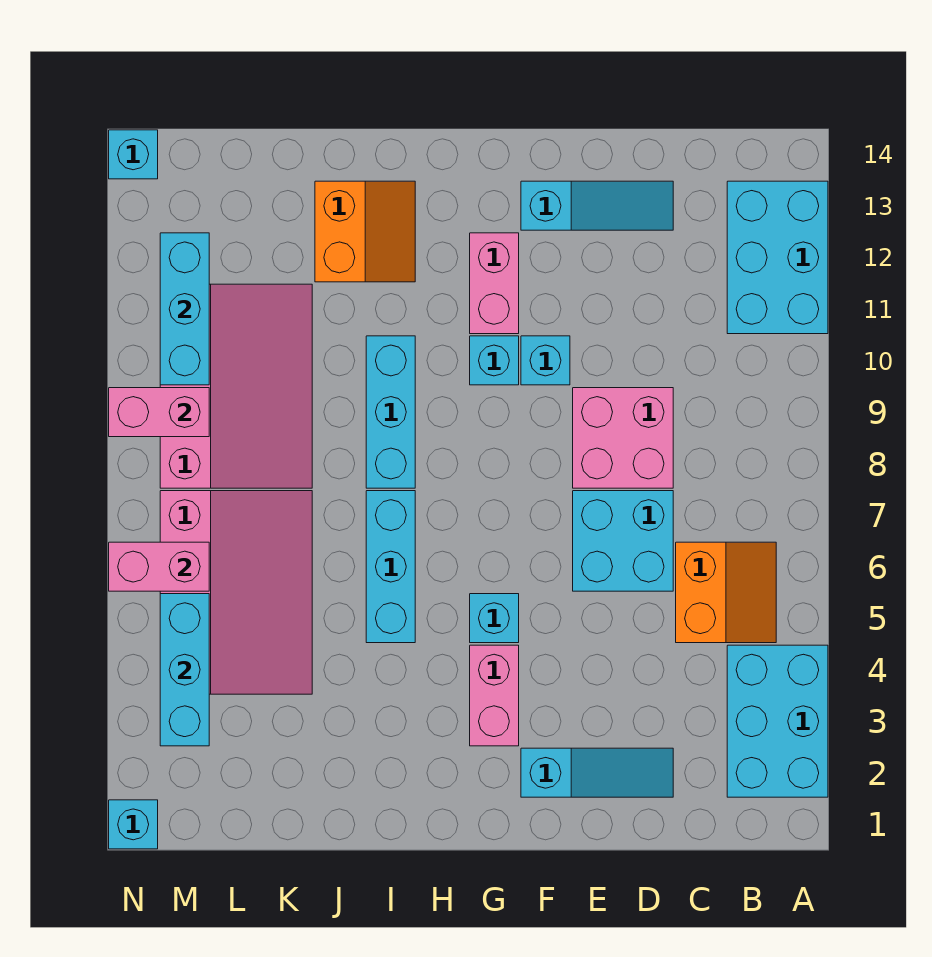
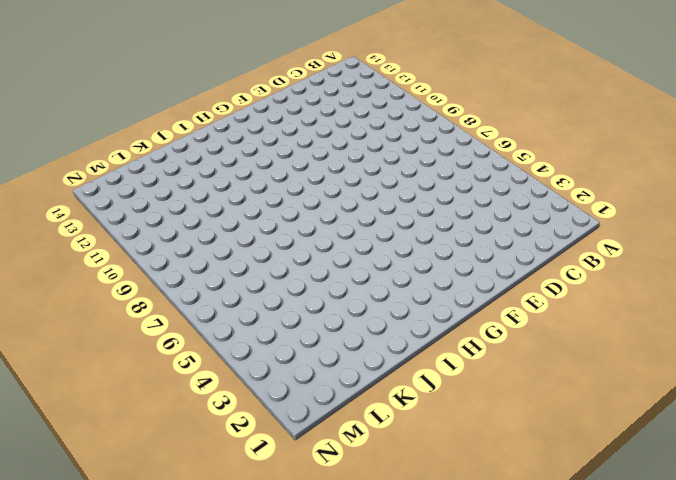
none -> cyan 2x3 brick [727,645,828,797]
none -> cyan 2x3 brick [727,181,828,334]
none -> orange 2x2 slope [676,542,776,643]

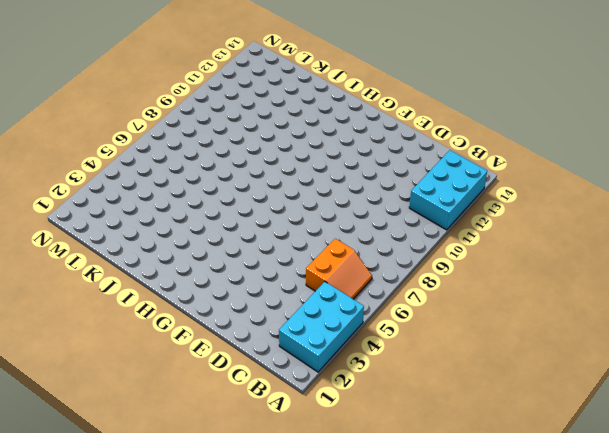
none -> cyan 1x3 slope [521,748,673,797]
none -> cyan 2x2 brick [573,491,673,591]
none -> pink 2x2 brick [573,388,673,488]

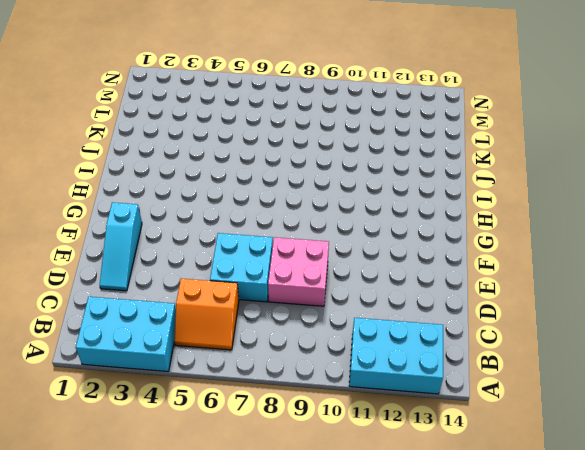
none -> cyan 1x3 slope [521,181,673,230]
none -> cyan 1x1 brick [521,336,570,385]
none -> pink 1x2 brick [470,645,519,746]

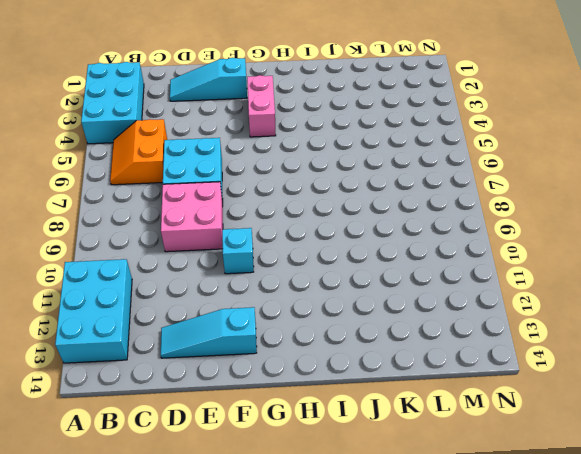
none -> cyan 1x1 brick [470,594,519,643]
none -> cyan 1x1 brick [470,336,519,385]
none -> pink 1x2 brick [470,233,519,334]

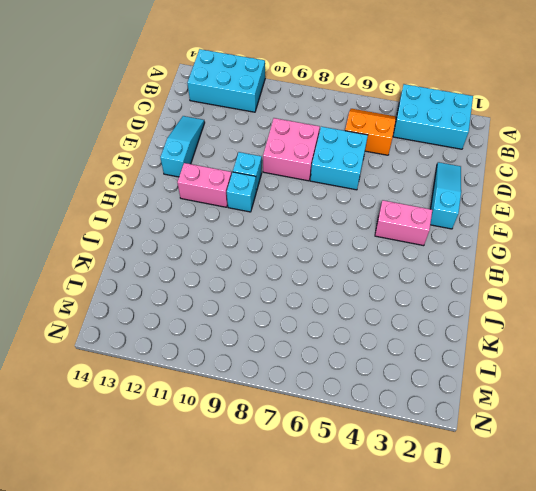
none -> cyan 1x1 brick [470,594,519,643]
none -> cyan 1x3 brick [366,491,415,643]
none -> cyan 1x3 brick [366,336,415,488]

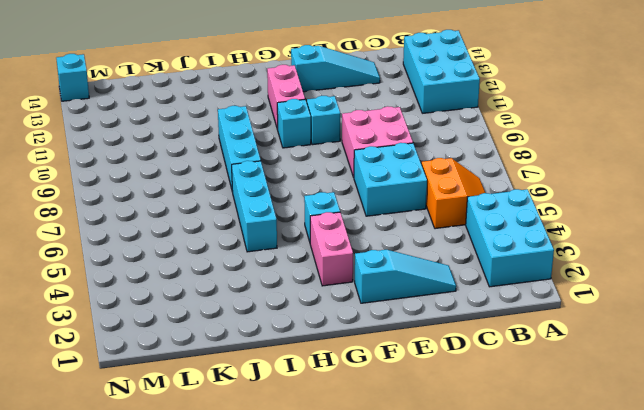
none -> orange 2x2 slope [315,181,415,282]
none -> pink 3x4 slope [160,491,312,694]
none -> pink 3x4 slope [160,284,312,488]

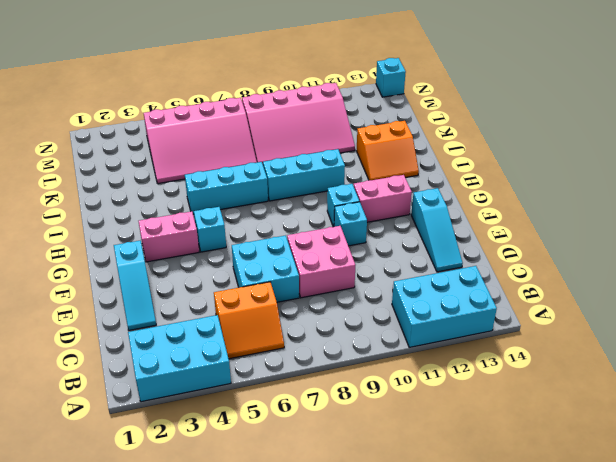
none -> cyan 1x1 brick [109,800,158,849]
none -> cyan 1x3 brick [160,594,209,746]
none -> pink 1x2 brick [109,542,209,591]

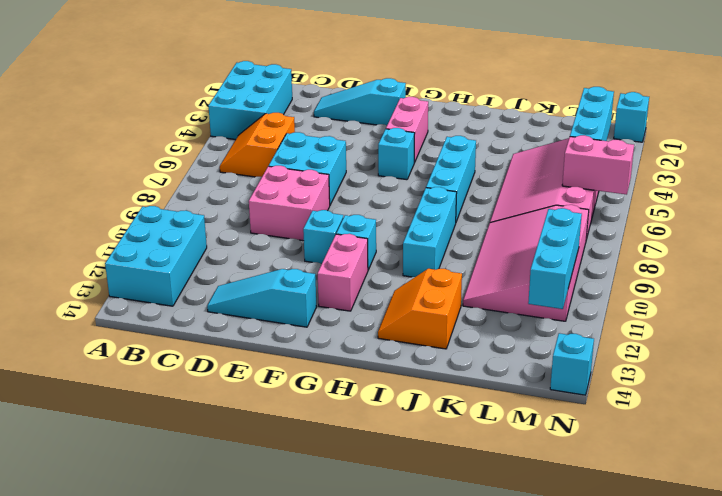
none -> pink 1x2 brick [109,388,209,437]

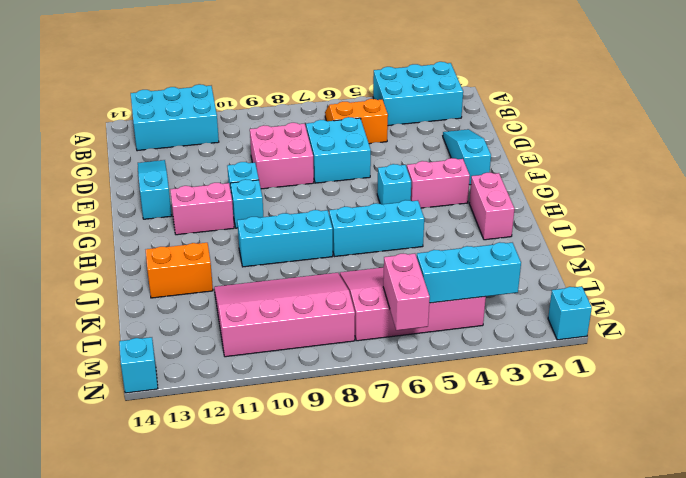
pink 1x2 brick [469,173,515,240] -> pink 1x2 brick moved to [109,388,209,437]
none -> cyan 1x3 brick [160,233,209,385]

